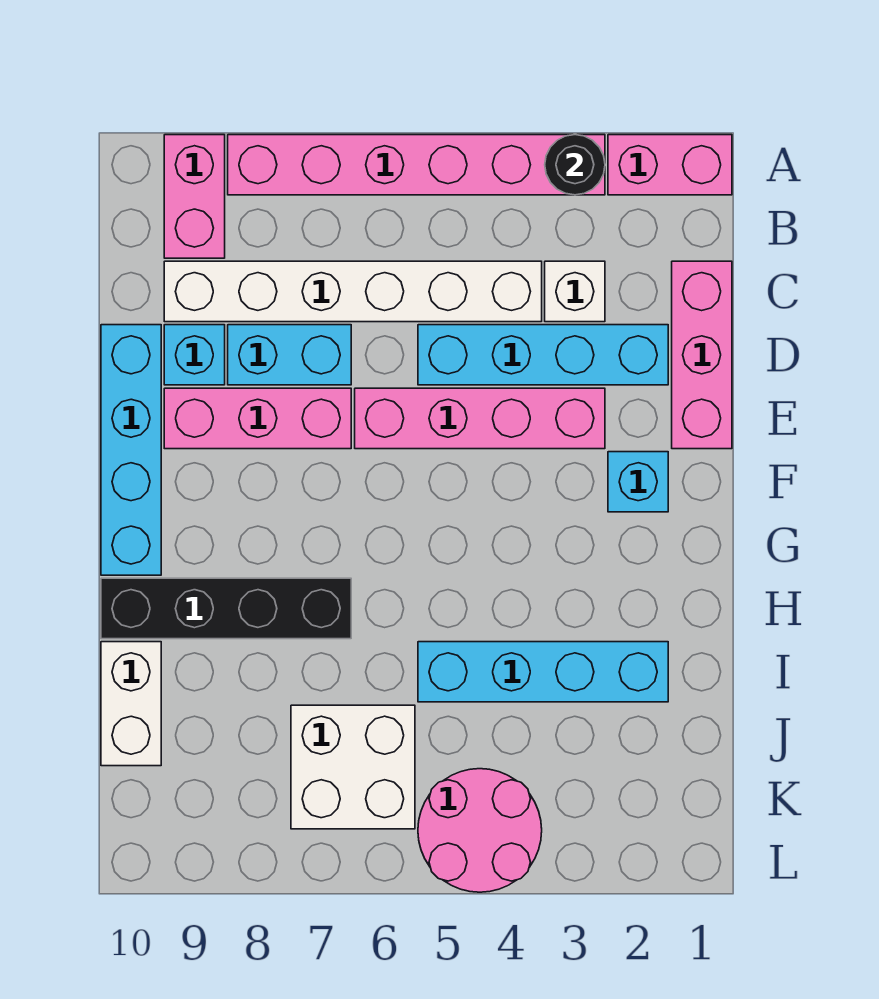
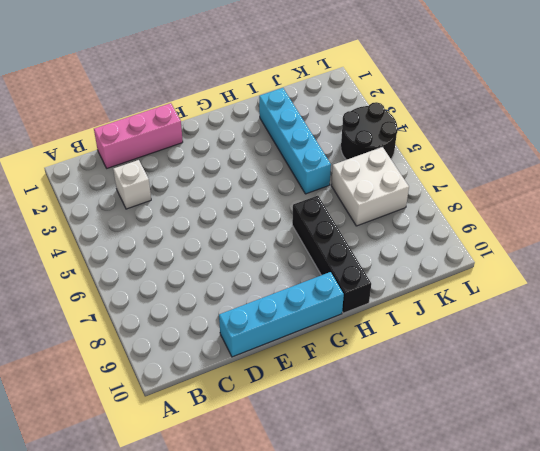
black 2x2 round brick [341,102,398,160] -> pink 2x2 round brick [418,769,542,892]
none -> pink 1x2 brick [608,135,732,195]
none -> pink 1x6 brick [228,135,605,195]
none -> pink 1x2 brick [164,135,225,258]

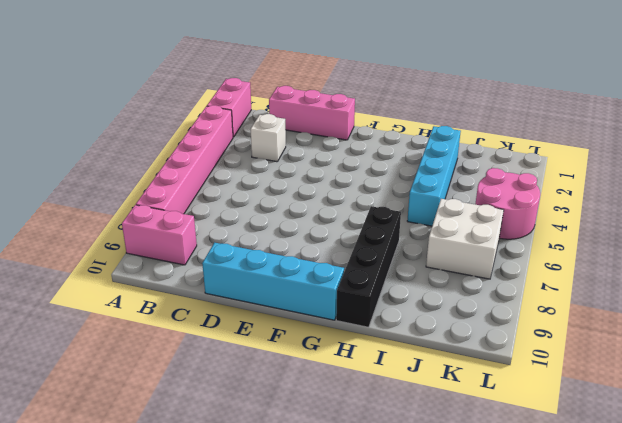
none -> white 1x6 brick [164,261,542,322]
none -> cyan 1x4 brick [418,325,668,385]
none -> cyan 1x2 brick [228,325,351,385]

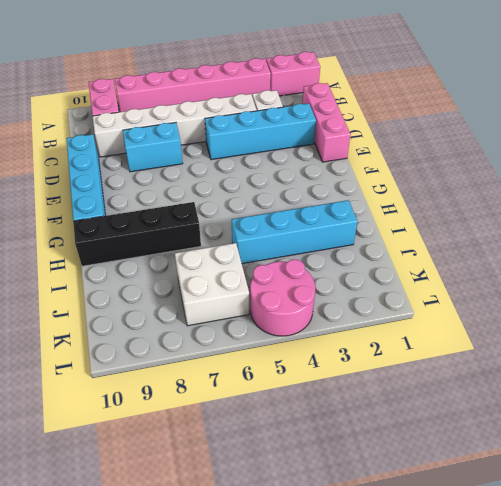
none -> cyan 1x1 brick [164,325,225,385]
none -> pink 1x4 brick [355,388,605,449]
none -> pink 1x3 brick [164,388,351,449]

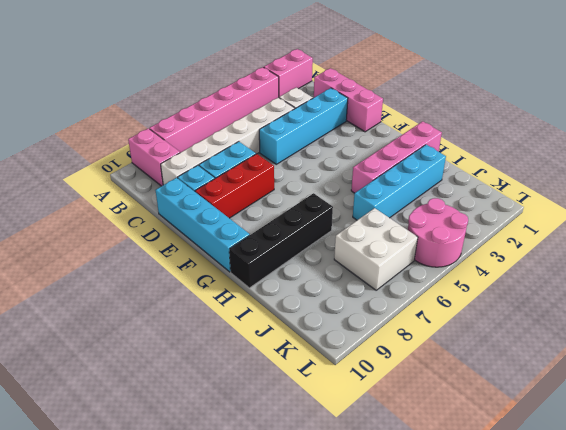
red 1x3 brick [195,154,274,218] -> pink 1x3 brick [164,388,351,449]
pink 1x4 brick [351,121,442,193] -> pink 1x4 brick moved to [355,388,605,449]
none -> cyan 1x1 brick [608,452,668,512]
none -> white 1x2 brick [101,642,161,766]
none -> black 1x1 round brick [545,135,605,195]

